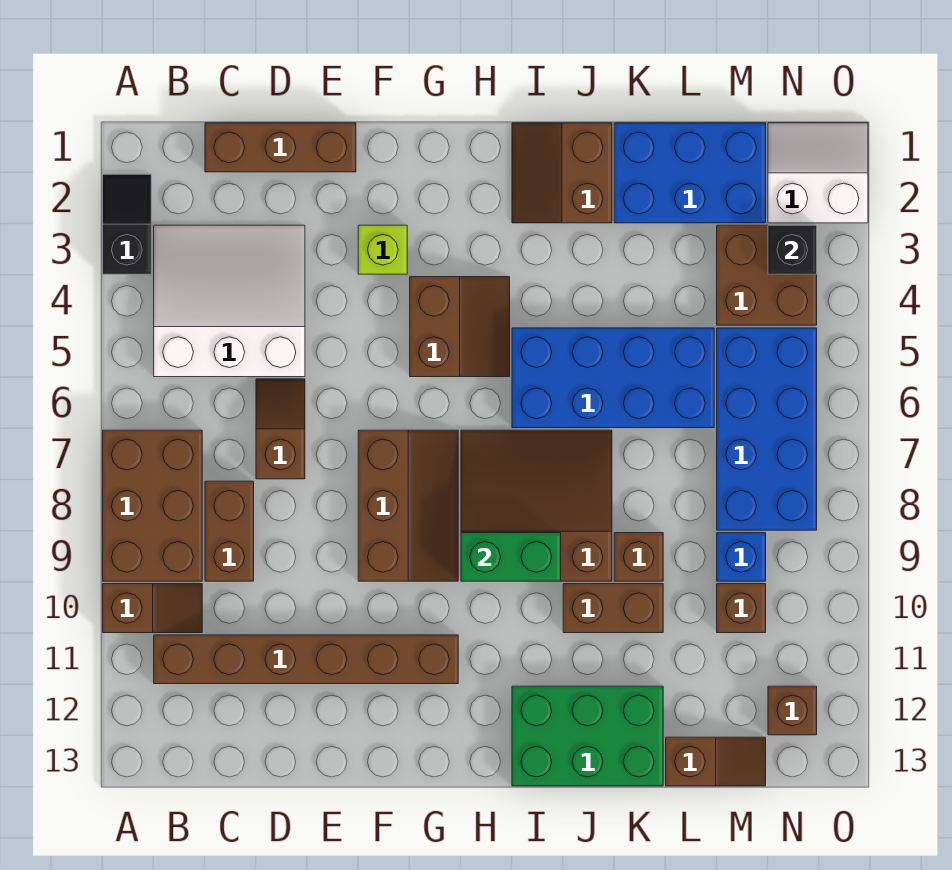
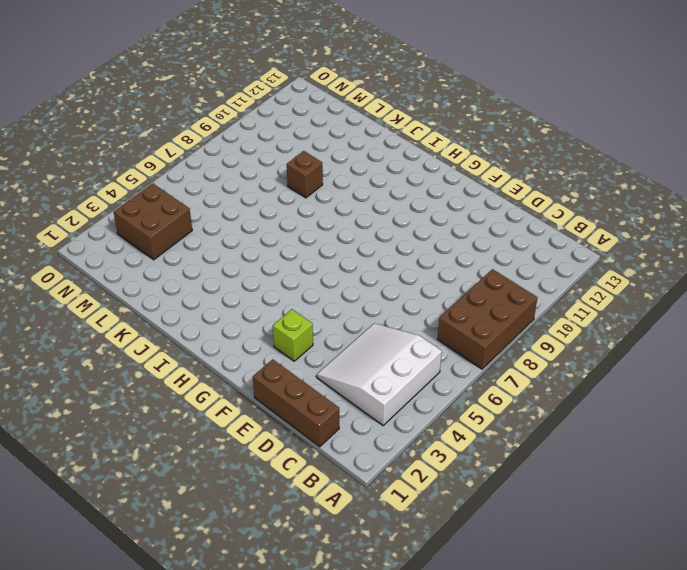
white 3x3 slope [317,323,442,425] -> white 3x3 slope turned to [154,225,305,377]
none -> black 1x2 slope [103,174,151,274]
none -> brown 1x2 slope [103,584,202,633]
none -> brown 1x6 brick [154,635,458,684]

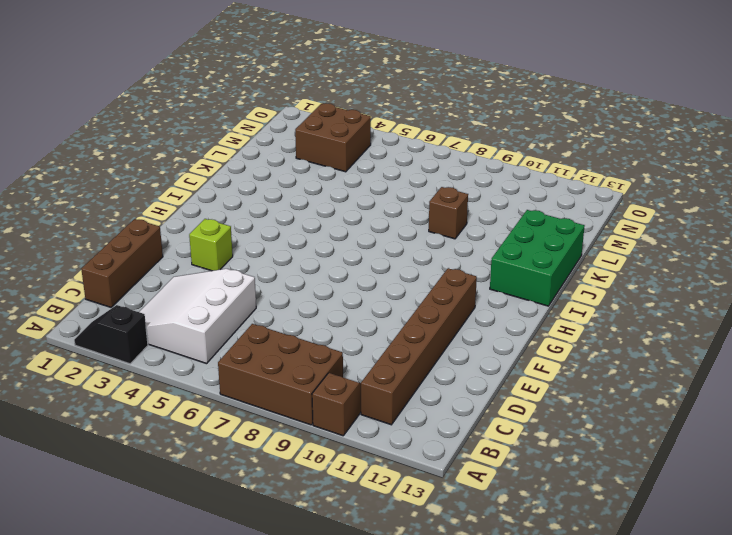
none -> brown 1x2 brick [205,481,254,581]
none -> brown 1x2 slope [256,379,305,479]
none -> brown 2x3 slope [358,430,458,581]

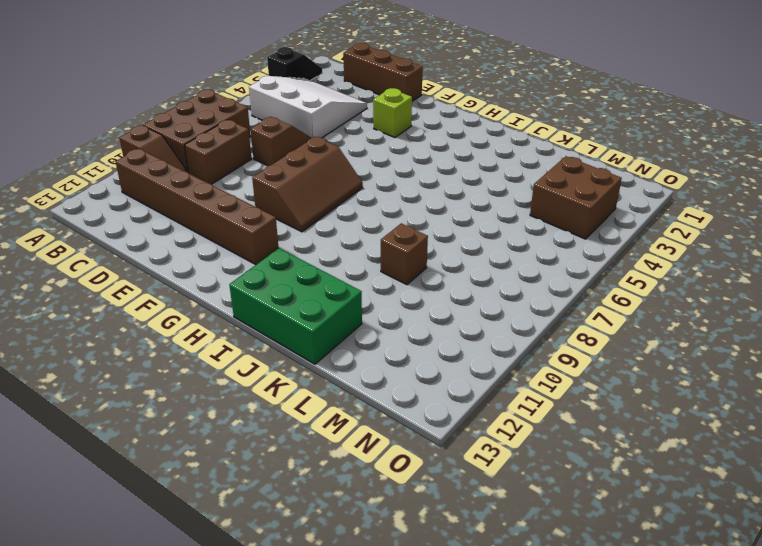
none -> brown 2x2 slope [410,277,510,377]
none -> brown 3x3 slope [461,430,612,581]
none -> brown 2x2 slope [512,123,612,223]

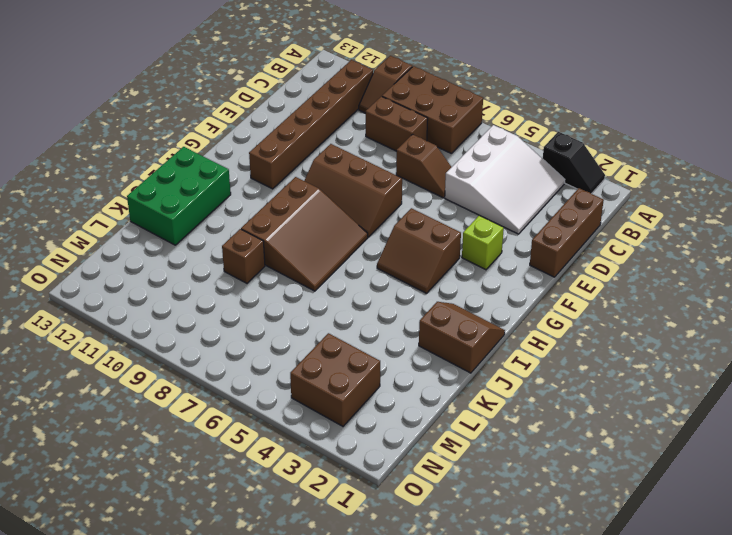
none -> blue 2x4 brick [512,328,714,428]
none -> brown 1x2 brick [563,584,663,633]
none -> blue 2x3 brick [614,123,766,223]

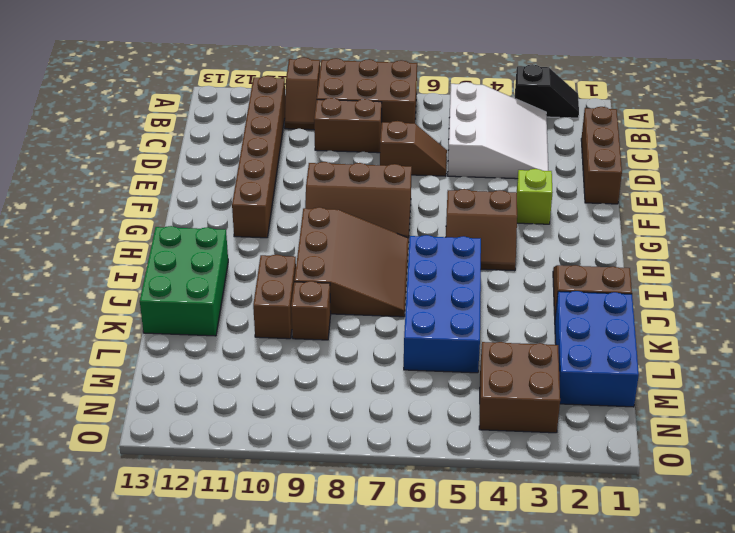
none -> brown 1x2 slope [666,737,766,786]
none -> blue 2x4 brick [717,328,817,530]
none -> blue 1x1 brick [717,533,766,581]

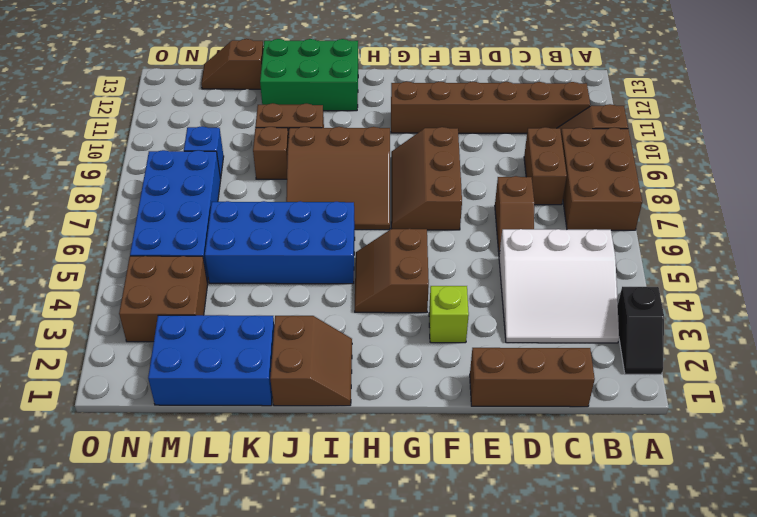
none -> brown 1x1 brick [717,584,766,633]
none -> white 2x2 slope [768,123,868,223]
none -> brown 1x1 brick [768,686,817,735]

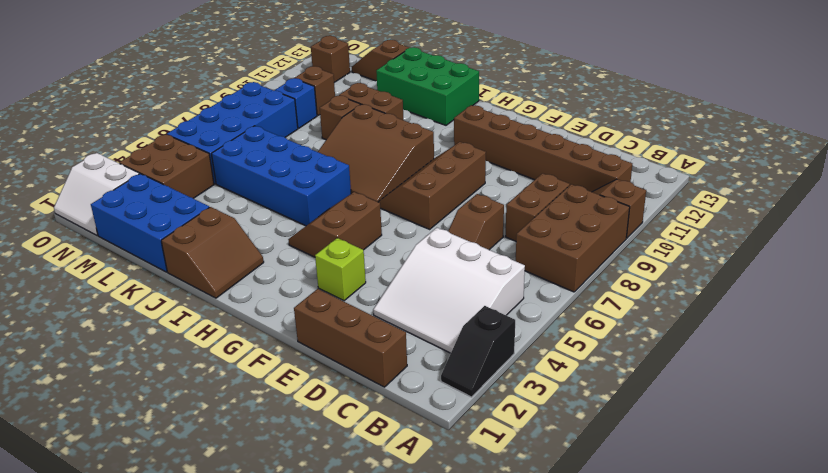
none -> green 1x2 brick [461,533,561,581]
none -> black 1x1 brick [768,225,817,274]

